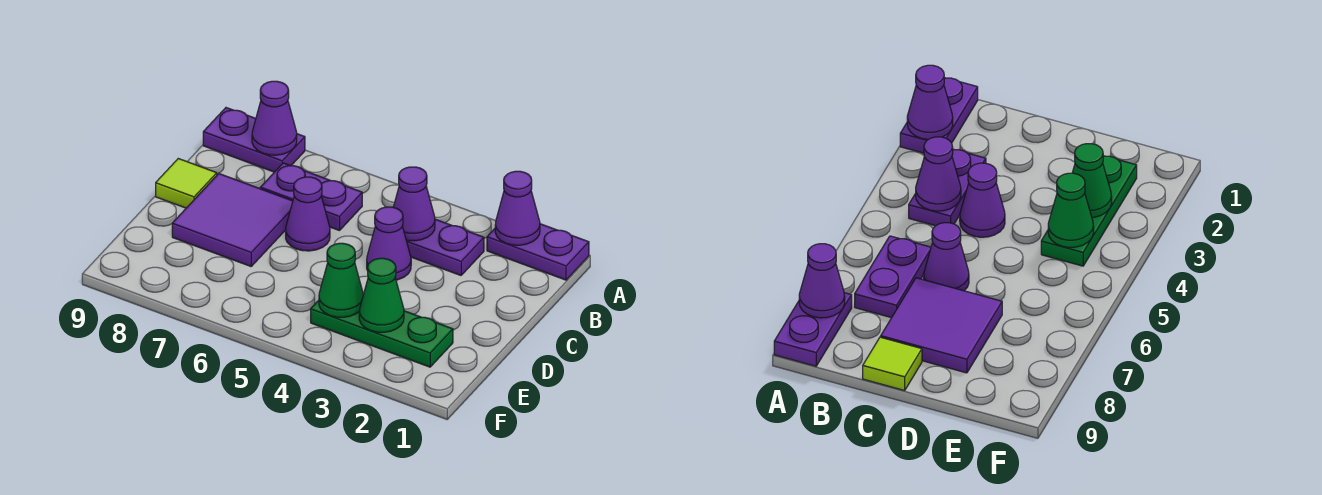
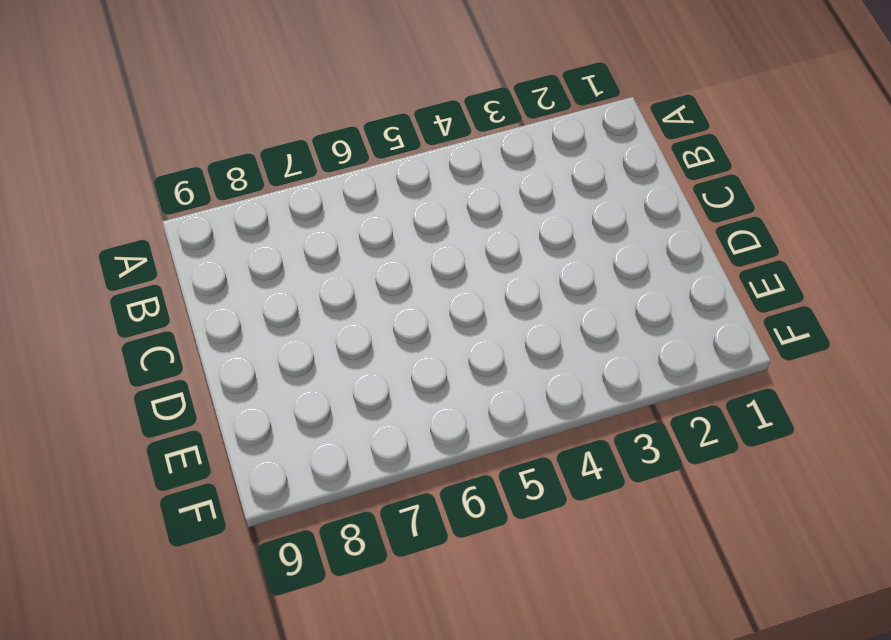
none -> purple 1x2 plate [487,224,589,280]
none -> purple 1x2 plate [203,108,305,172]
none -> purple 1x2 plate [406,219,484,275]

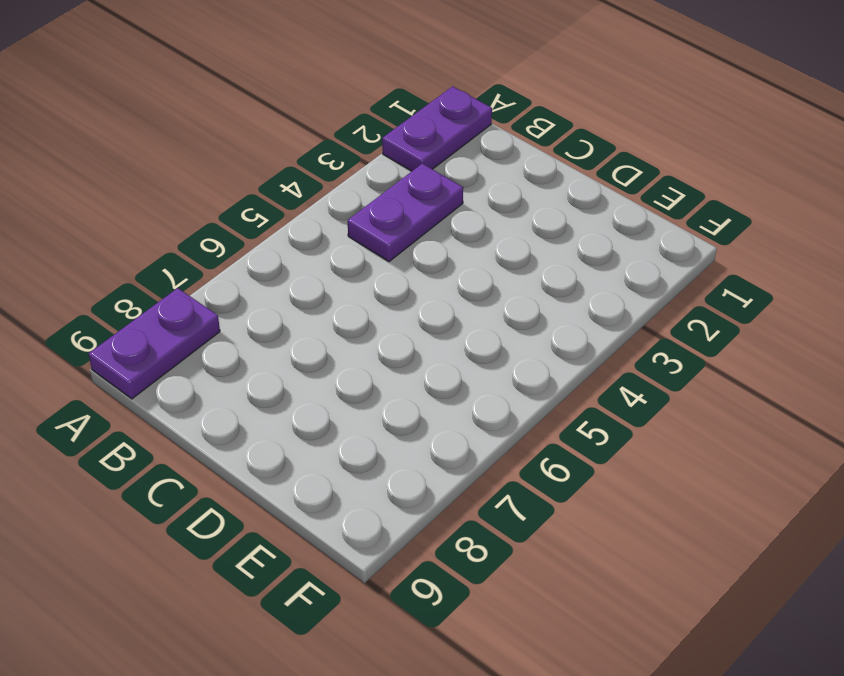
none -> purple 1x2 plate [260,163,362,231]
none -> purple 1x1 cone [367,207,411,280]
none -> purple 1x1 cone [286,177,330,251]

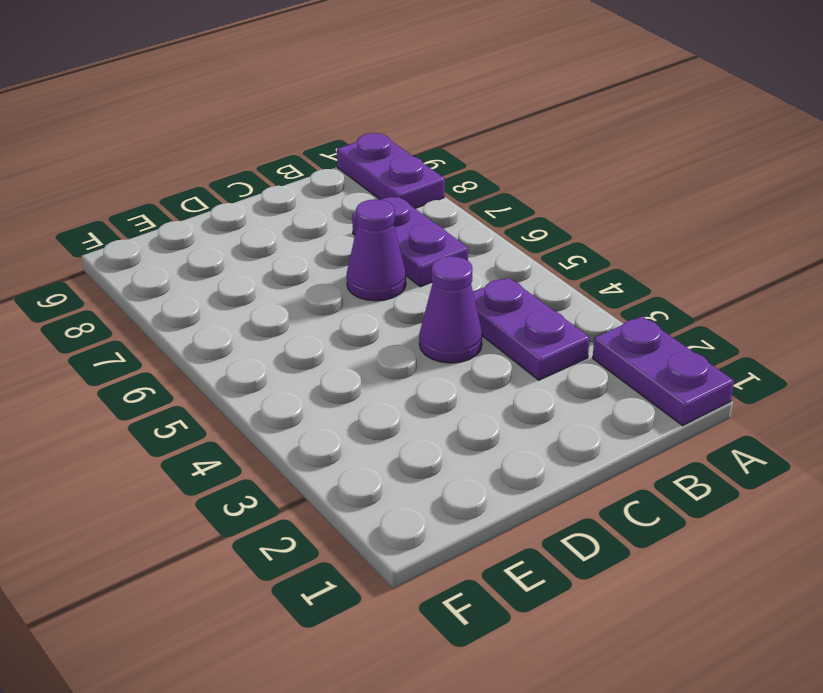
none -> purple 2x2 tile [172,174,293,266]
none -> lime 1x1 tile [156,159,217,208]
none -> green 1x3 plate [311,300,453,367]

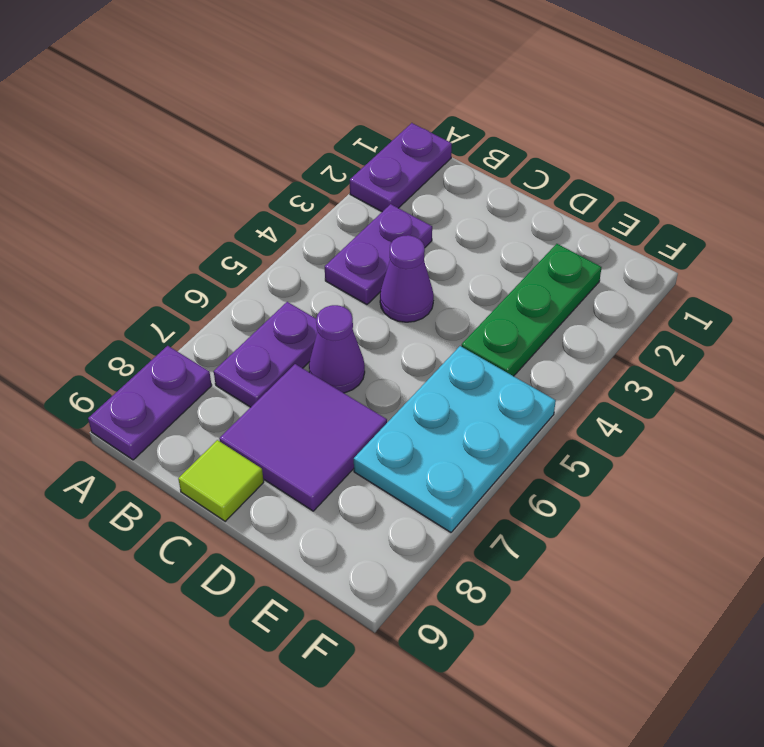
cyan 2x3 plate [354,346,556,532] -> none
none -> purple 1x1 cone [495,171,540,245]
none -> purple 1x1 cone [252,81,297,155]
none -> purple 1x1 cone [393,167,435,241]

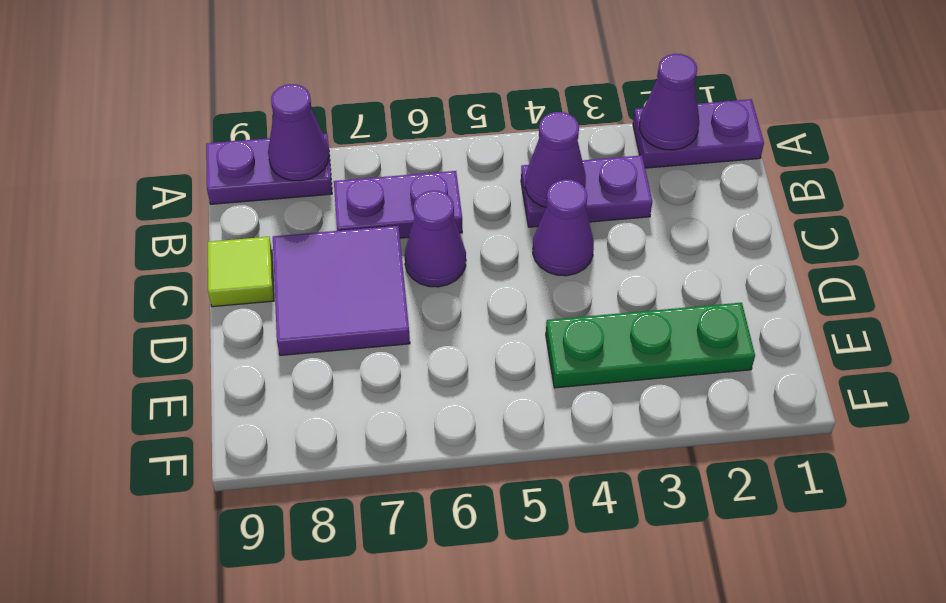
none -> green 1x1 cone [359,258,404,332]
none -> green 1x1 cone [319,243,363,317]

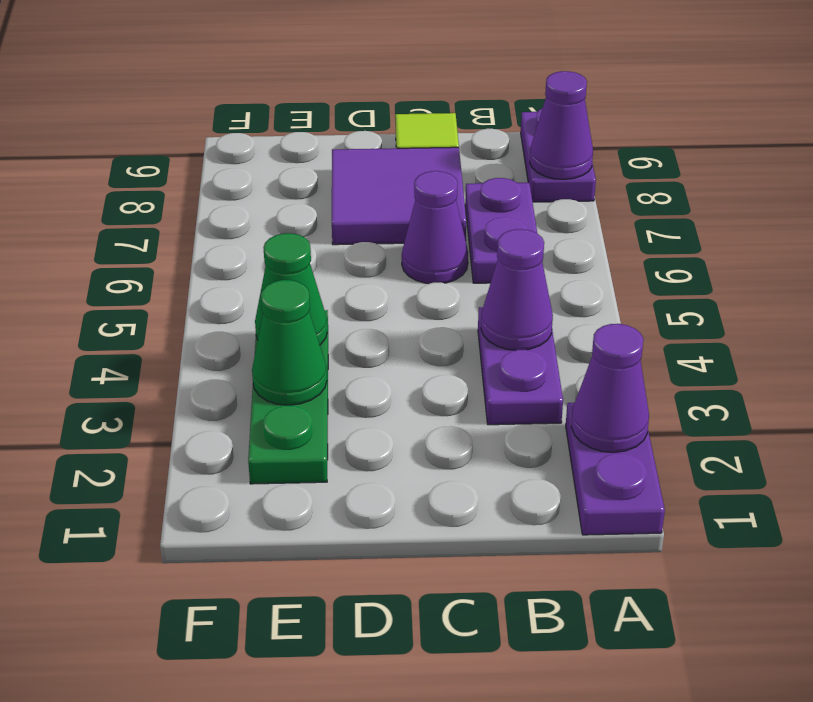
none -> purple 1x1 cone [367,207,411,280]

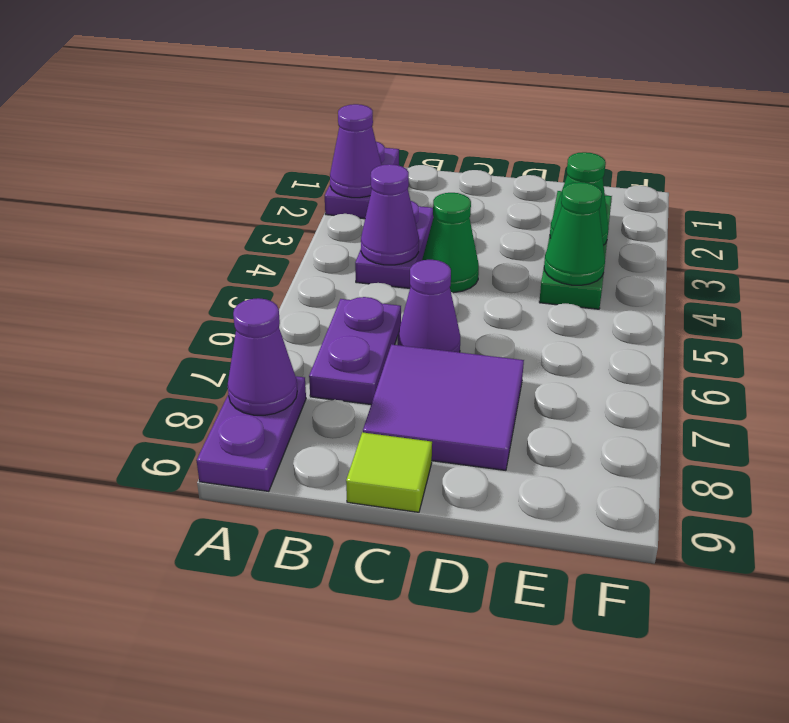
green 1x1 cone [422,193,479,293] -> purple 1x1 cone [367,207,411,280]

